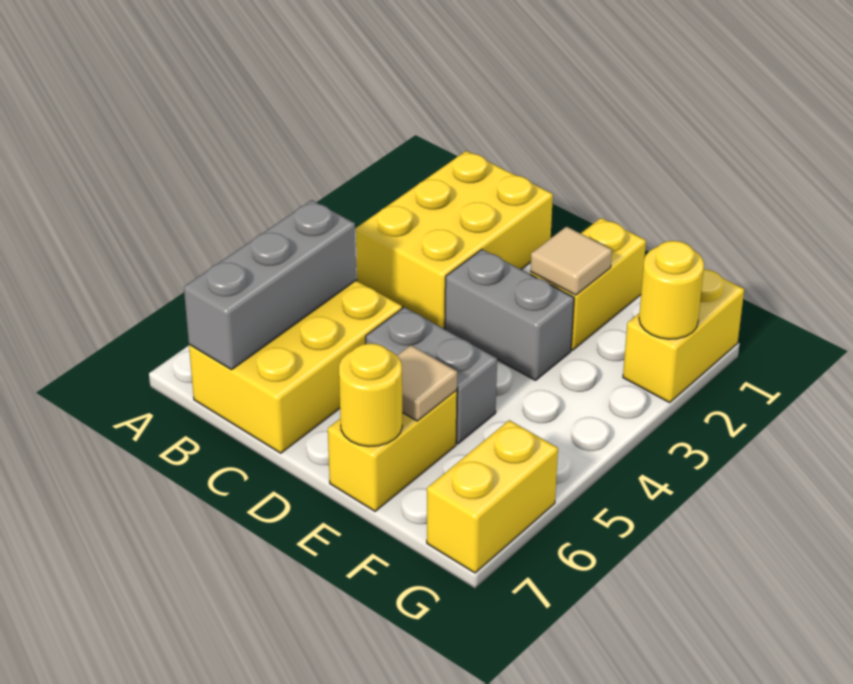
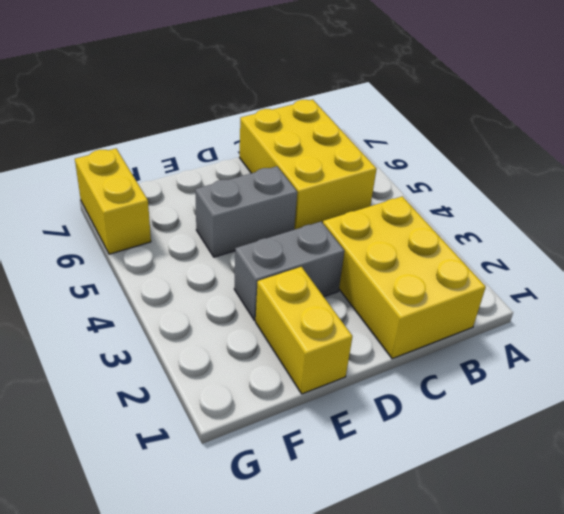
none -> yellow 1x2 brick [328,390,457,511]
none -> yellow 1x2 brick [623,269,744,403]
none -> grey 1x3 brick [184,200,356,370]

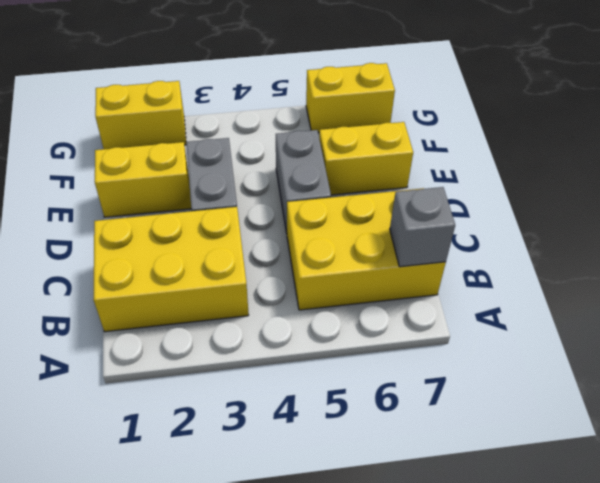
grey 1x1 brick [390,187,455,267] -> grey 1x3 brick [184,200,356,370]
none -> tan 1x1 tile [530,227,612,295]
none -> tan 1x1 tile [397,345,457,421]
none -> yellow 1x1 round brick [339,344,402,447]

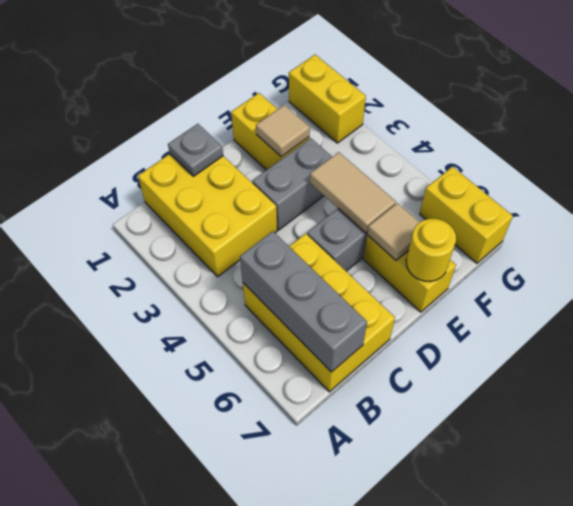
grey 1x1 plate [168,124,223,176] -> none
tan 1x2 tile [310,152,396,233] -> none
none -> yellow 1x1 round brick [639,241,704,339]

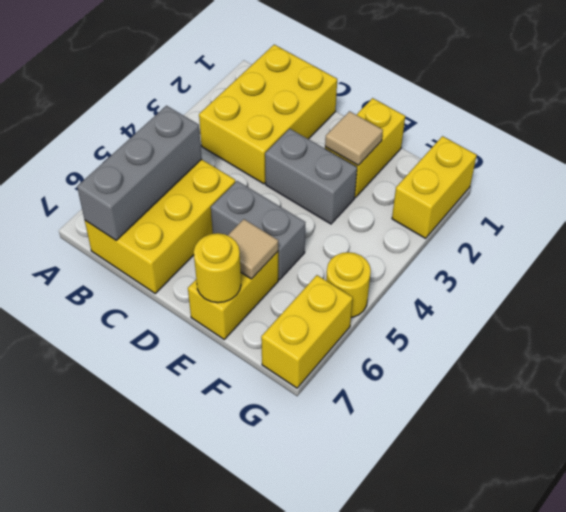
yellow 1x1 round brick [326,252,371,317] -> yellow 1x1 round brick moved to [639,241,704,339]

